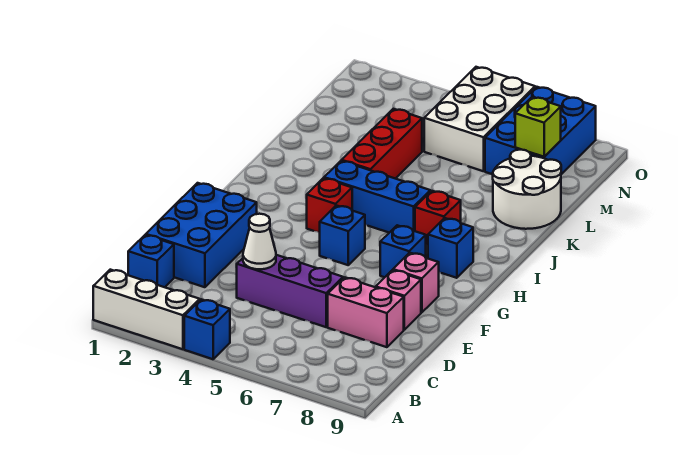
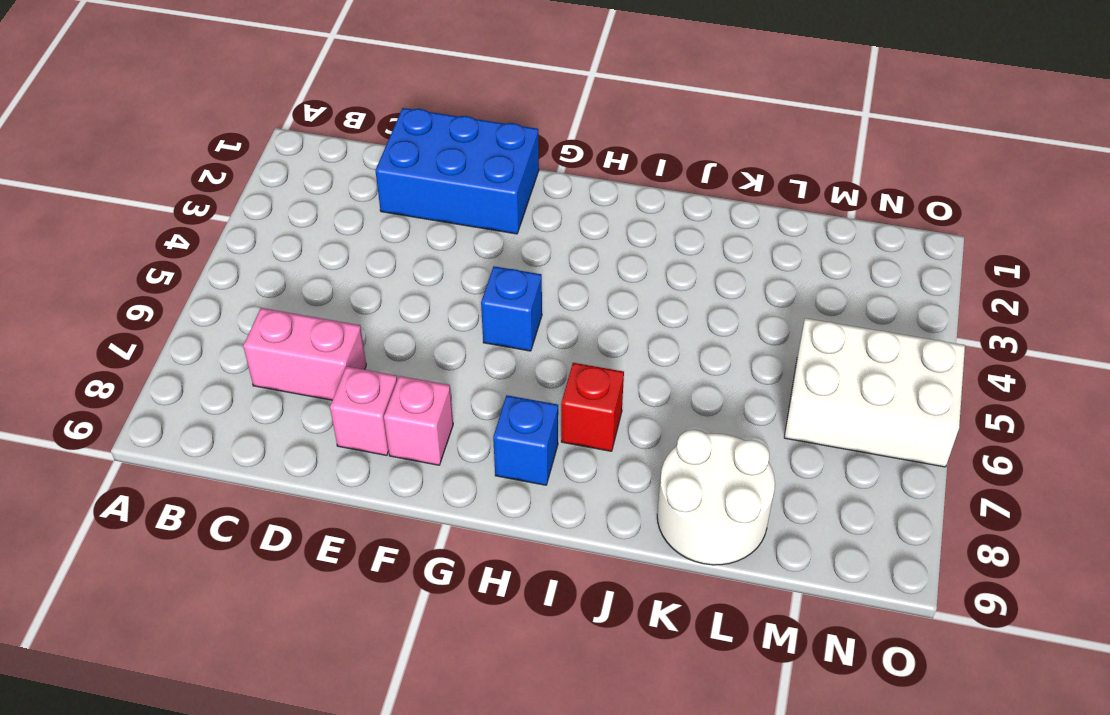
pink 1x2 brick [243,308,366,400] -> pink 1x2 brick turned to [328,277,404,347]
none -> white 1x3 brick [93,270,200,349]
none -> blue 1x1 brick [184,299,230,359]
none -> blue 1x1 brick [128,235,174,287]

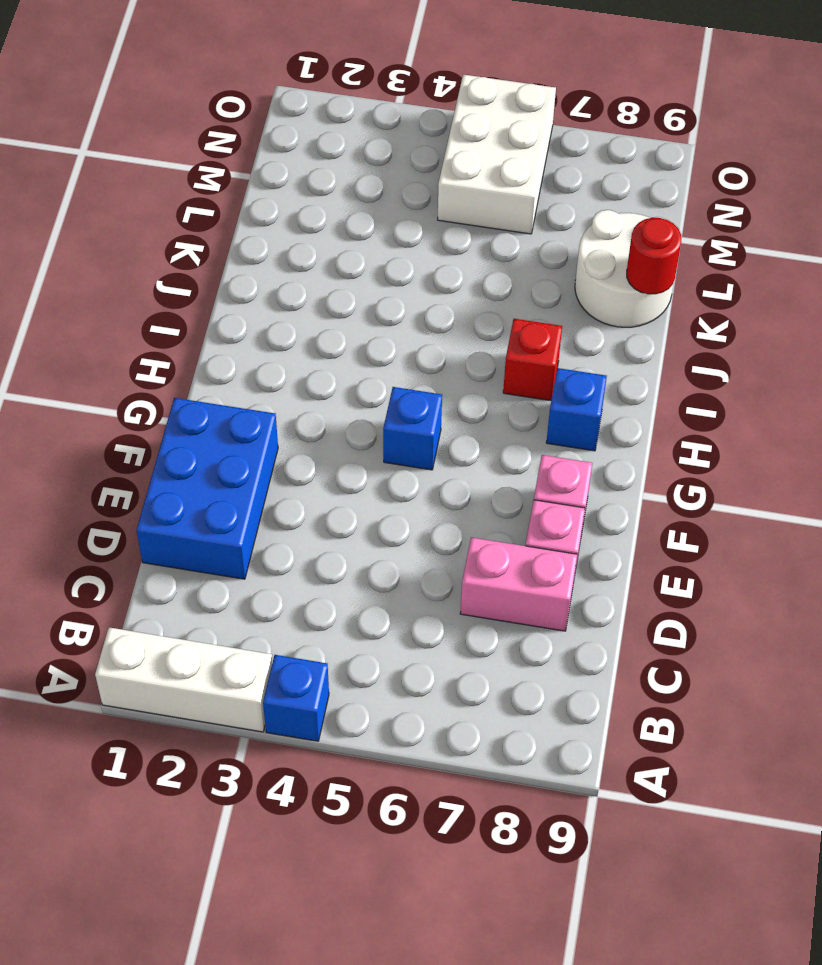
red 1x1 round brick [627,218,681,294] -> none
none -> blue 1x1 brick [128,235,174,287]
none -> purple 1x3 brick [237,255,343,327]
none -> blue 1x1 brick [380,225,426,277]

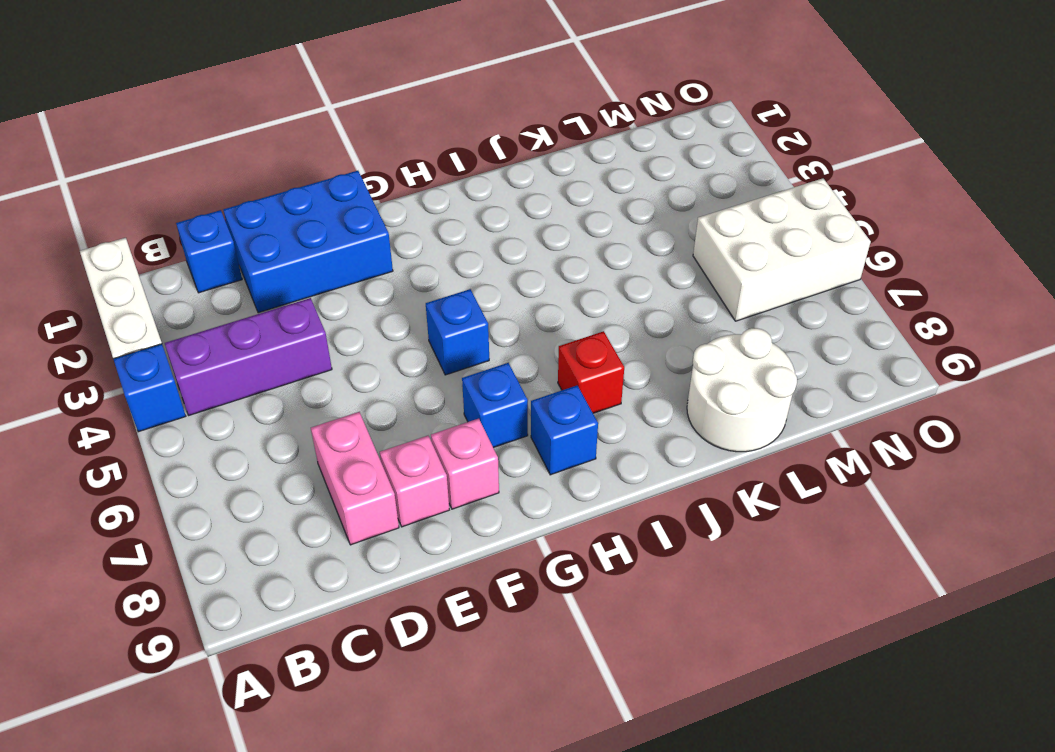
purple 1x3 brick [165,298,332,416] -> purple 1x3 brick turned to [237,255,343,327]
none -> red 1x1 brick [307,178,352,233]
none -> blue 1x3 brick [324,161,430,233]
none -> red 1x3 brick [342,109,422,179]

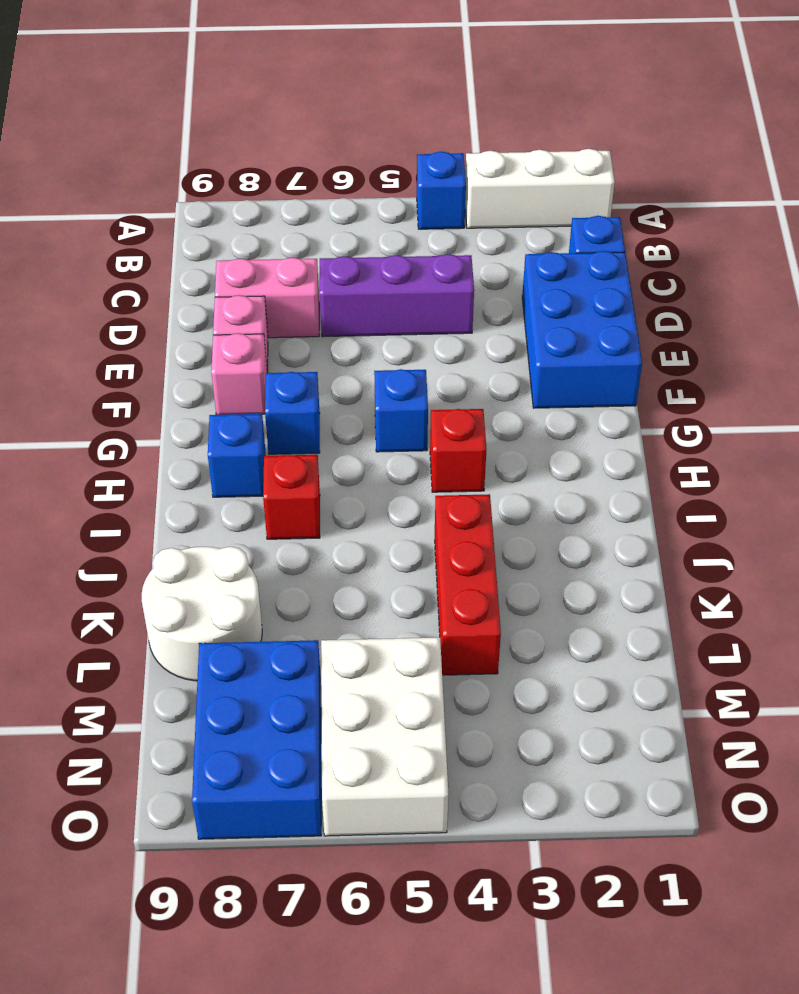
none -> blue 1x3 brick [324,161,430,233]
none -> white 1x1 cone [243,214,276,269]
none -> lime 1x1 brick [515,97,561,157]

